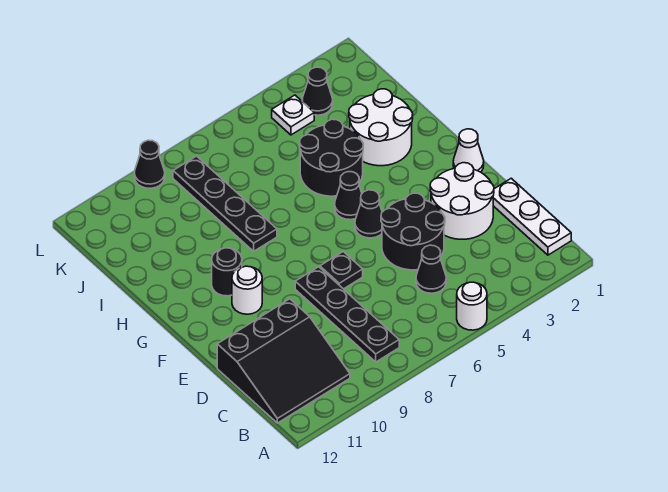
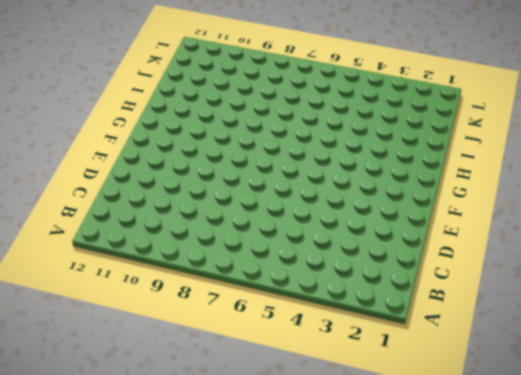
none -> white 1x1 round brick [457,282,487,330]
none -> white 1x3 plate [493,178,571,255]
none -> black 1x4 plate [295,267,399,362]

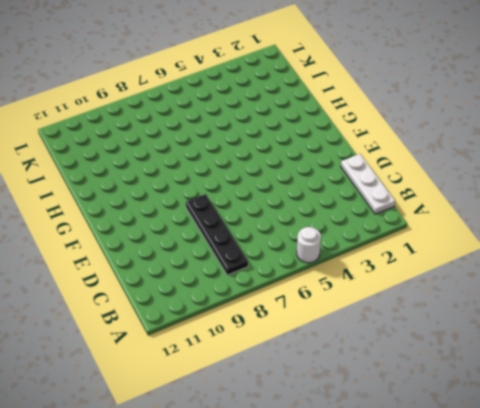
none -> black 3x3 slope [217,299,350,423]
none -> black 1x1 cone [416,245,446,293]
none -> white 2x2 round brick [430,163,494,239]

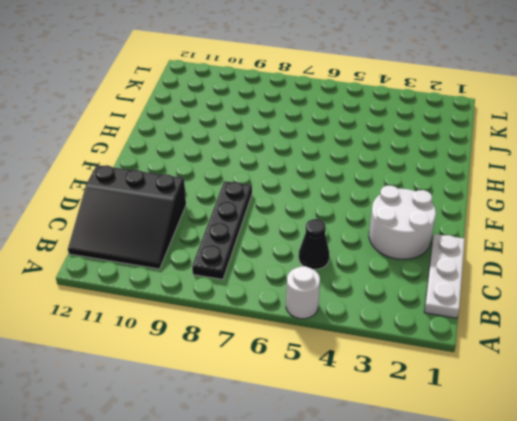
none -> black 2x2 round brick [381,193,445,270]
none -> black 1x1 plate [320,252,363,289]
none -> white 1x1 cone [453,129,484,172]

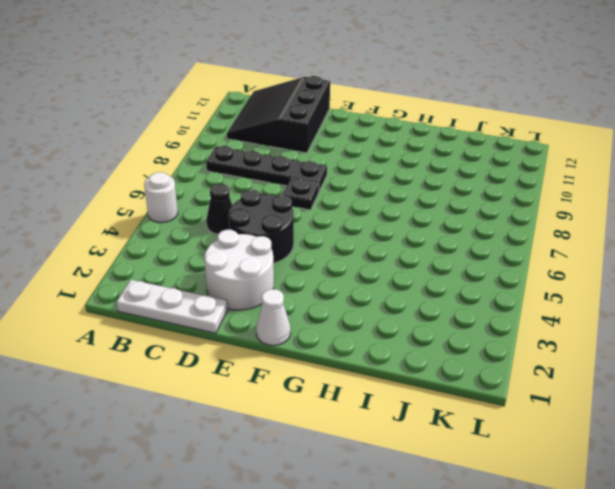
none -> black 1x1 cone [355,190,382,238]
none -> white 1x1 round brick [232,266,262,314]
none -> black 1x1 cone [335,172,362,220]

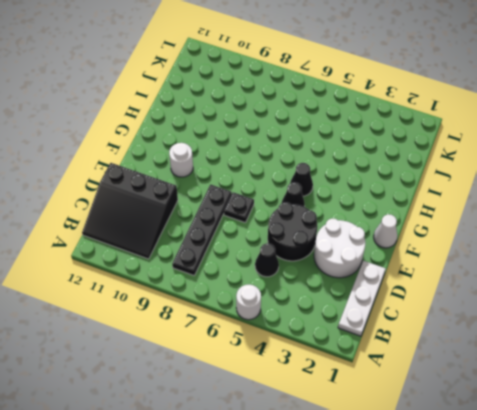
none -> black 1x1 round brick [212,248,242,296]
none -> white 2x2 round brick [349,89,413,166]
none -> black 2x2 round brick [300,119,363,196]

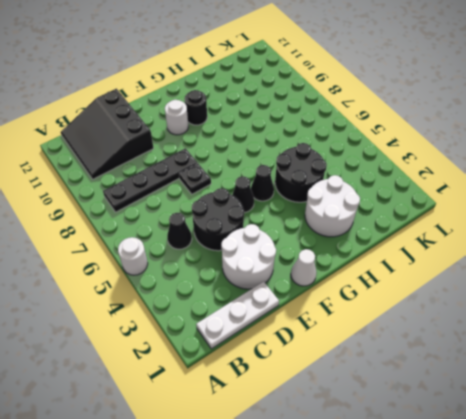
none -> black 1x4 plate [173,156,277,251]
none -> black 1x1 cone [302,67,333,115]
none -> white 1x1 plate [272,95,314,135]

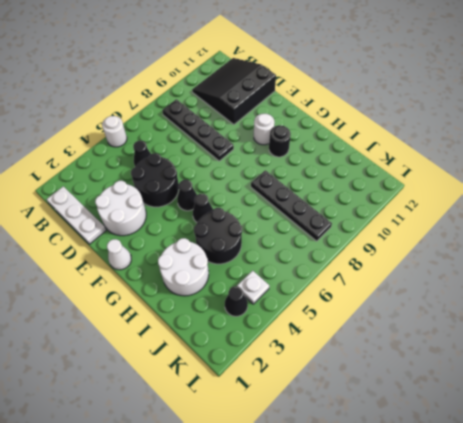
none -> black 1x1 plate [320,252,363,289]
none -> black 1x1 cone [134,140,165,188]

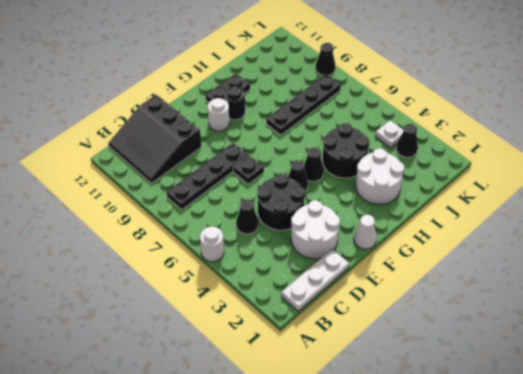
black 1x2 plate [206,74,250,102] -> none

